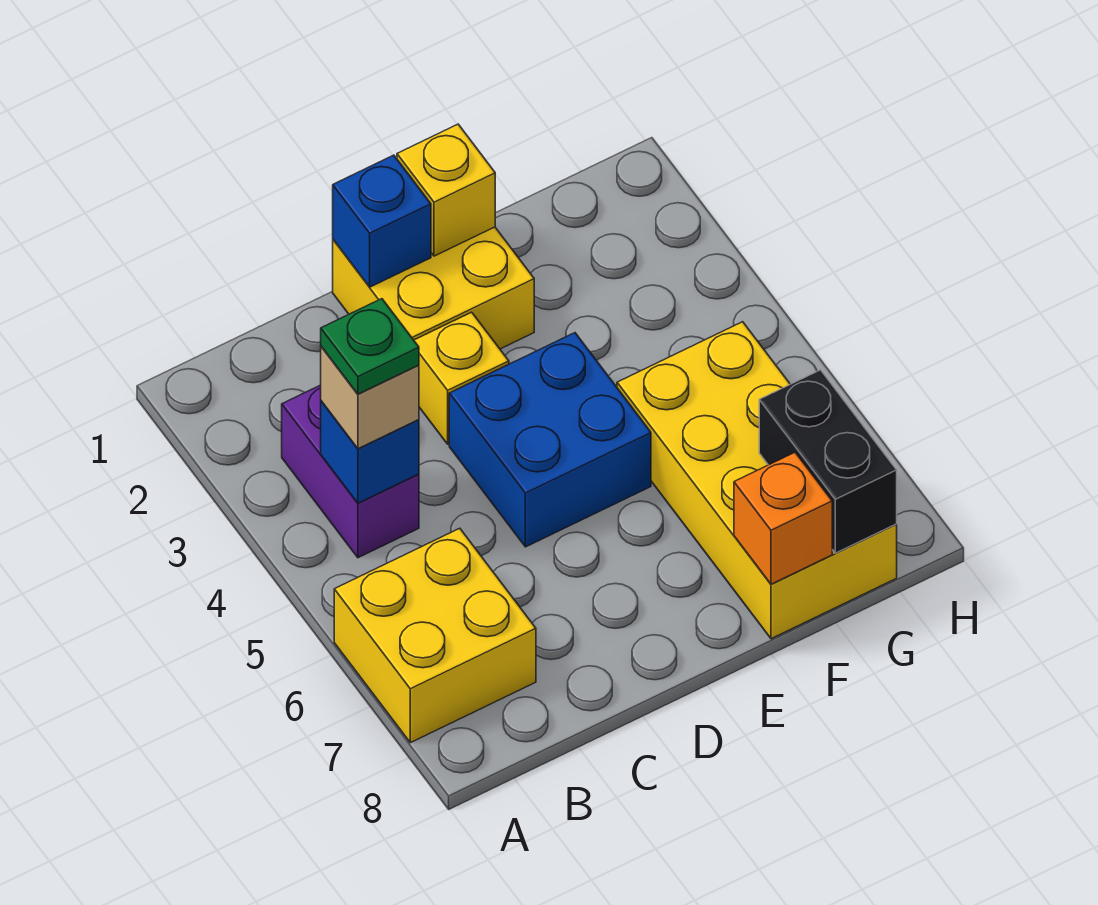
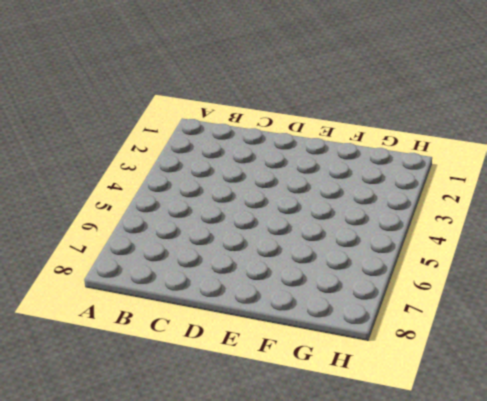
none -> yellow 2x2 brick [334,528,536,743]
none -> purple 1x2 brick [282,385,419,558]
none -> yellow 2x2 brick [333,227,534,349]

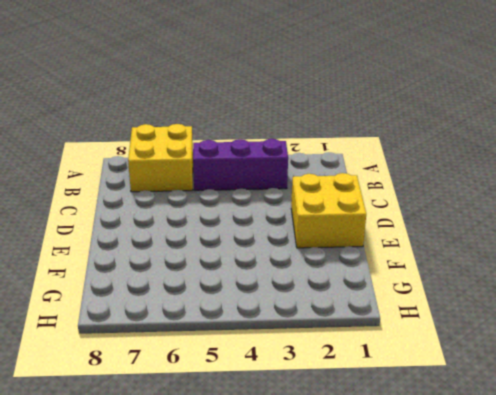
purple 1x3 brick [193,139,288,191] -> purple 1x2 brick [282,385,419,558]
none -> yellow 1x1 brick [414,312,509,444]
none -> blue 2x2 brick [449,333,651,547]
none -> yellow 2x4 brick [617,322,897,639]

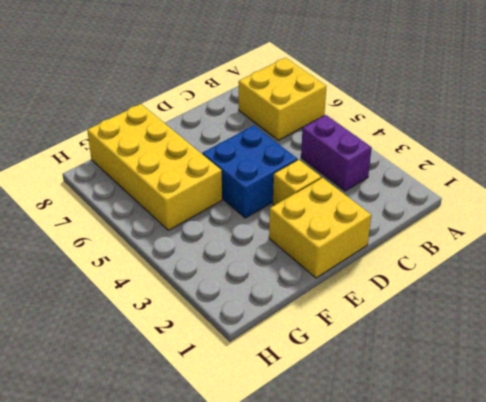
none -> blue 1x1 brick [321,401,419,503]
none -> blue 1x1 brick [333,155,431,287]
none -> yellow 1x1 brick [397,124,495,256]

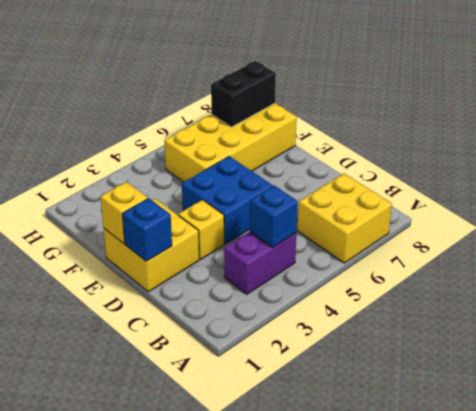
none -> orange 1x1 brick [734,452,832,584]
none -> tan 1x1 brick [321,347,419,449]
none -> green 1x1 plate [321,299,419,394]

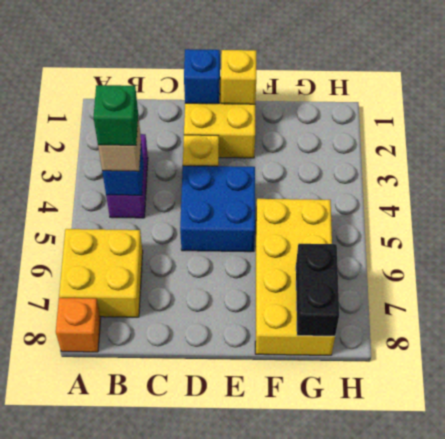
orange 1x1 brick [56,298,101,352] -> orange 1x1 brick moved to [734,452,832,584]
green 1x1 brick [93,85,138,145] -> green 1x1 plate [321,299,419,394]

